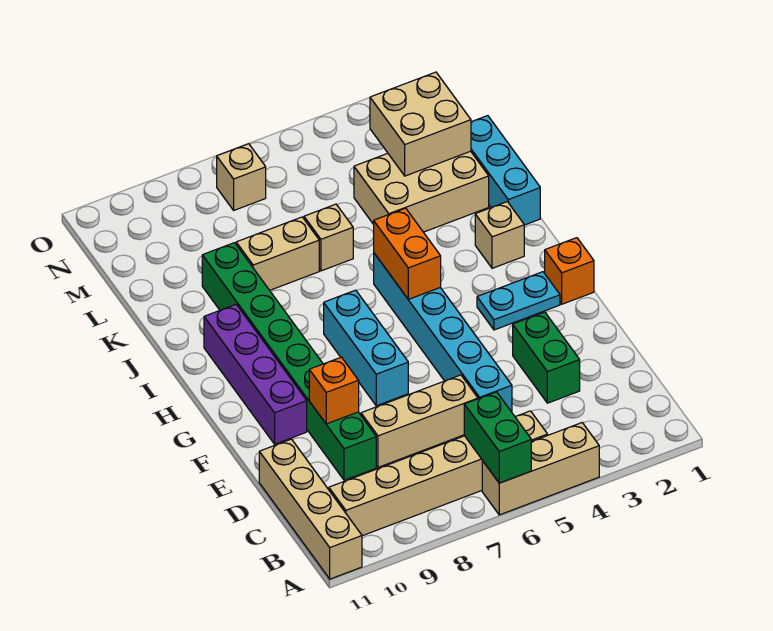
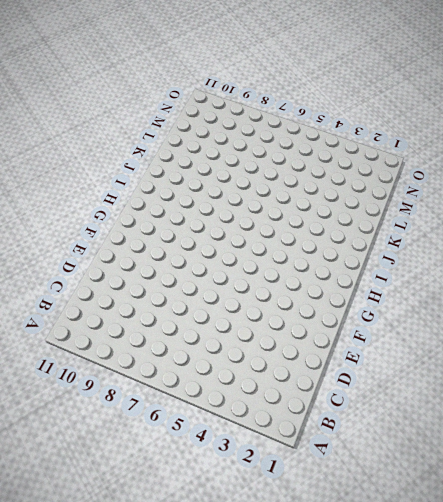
none -> tan 1x3 brick [482,423,599,515]
none -> tan 1x4 brick [259,439,362,579]
none -> tan 1x6 brick [329,411,548,536]

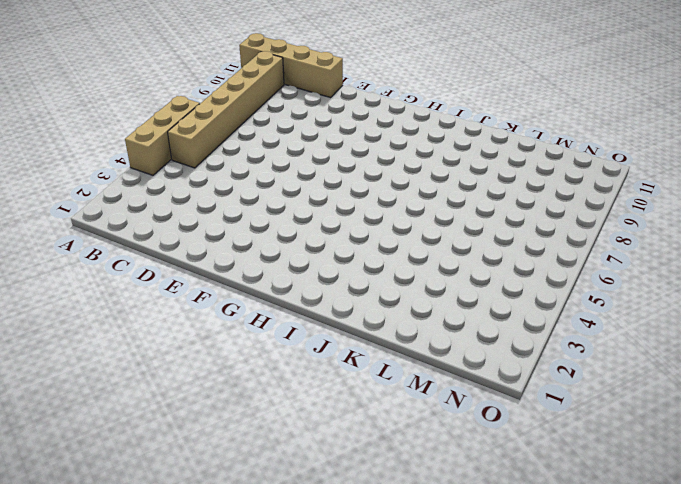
none -> green 1x2 brick [513,312,580,403]
none -> cyan 1x6 brick [374,253,512,412]
none -> tan 1x3 brick [361,375,478,467]

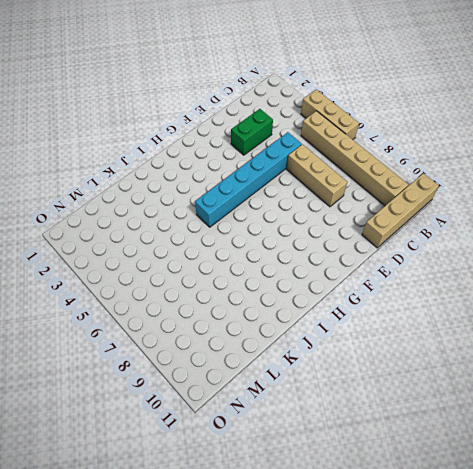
none -> green 1x8 brick [202,243,376,480]
none -> cyan 1x3 brick [324,290,408,406]
none -> purple 1x4 brick [204,305,307,444]

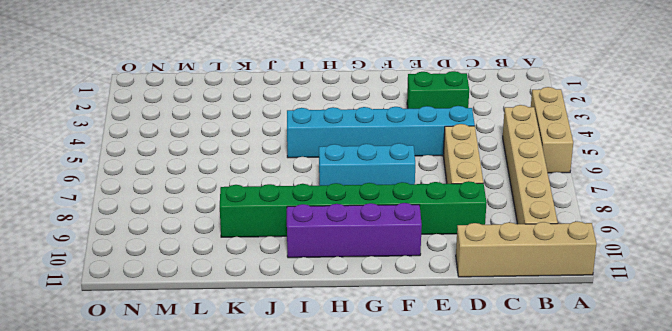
none -> orange 1x1 brick [545,238,594,304]
none -> cyan 1x2 plate [477,272,560,330]
none -> tan 1x1 brick [475,202,524,268]

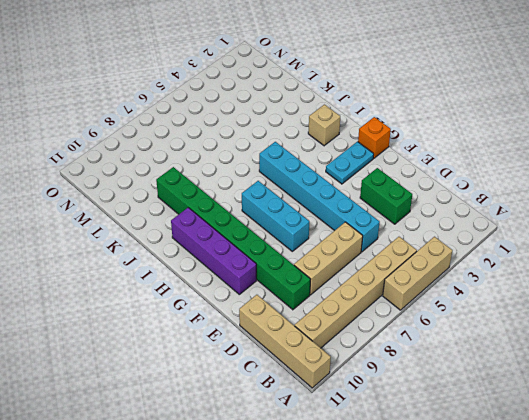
none -> cyan 1x3 brick [471,116,540,225]
none -> tan 2x3 brick [354,151,489,232]
none -> tan 1x1 brick [304,204,353,271]

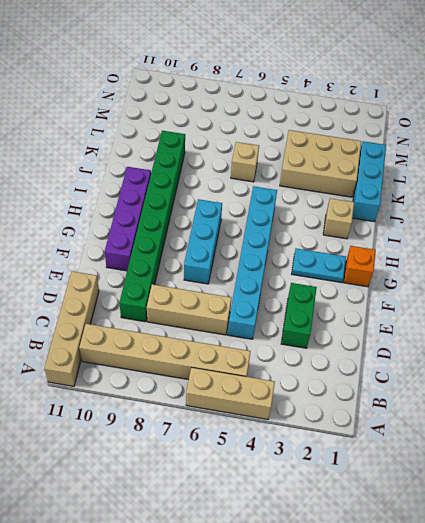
none -> tan 1x2 brick [236,217,319,290]
none -> tan 1x1 brick [217,144,266,210]
none -> green 1x2 brick [464,392,531,483]

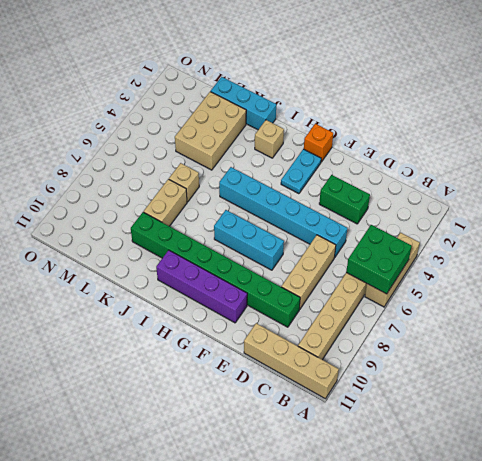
green 2x2 brick [346,225,412,294] -> green 1x2 brick [464,392,531,483]
none -> tan 1x1 brick [217,144,266,210]
none -> orange 1x1 brick [309,357,359,424]
none -> orange 1x2 brick [374,208,441,299]

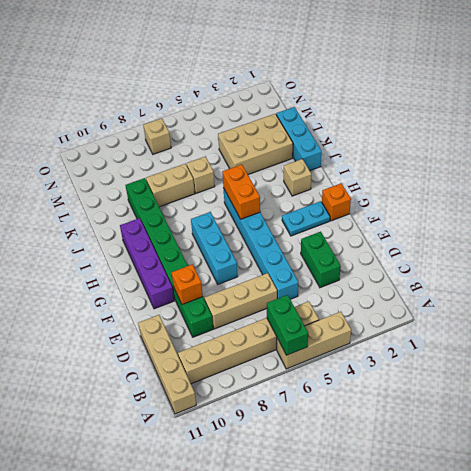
none -> tan 2x2 brick [370,72,471,176]

